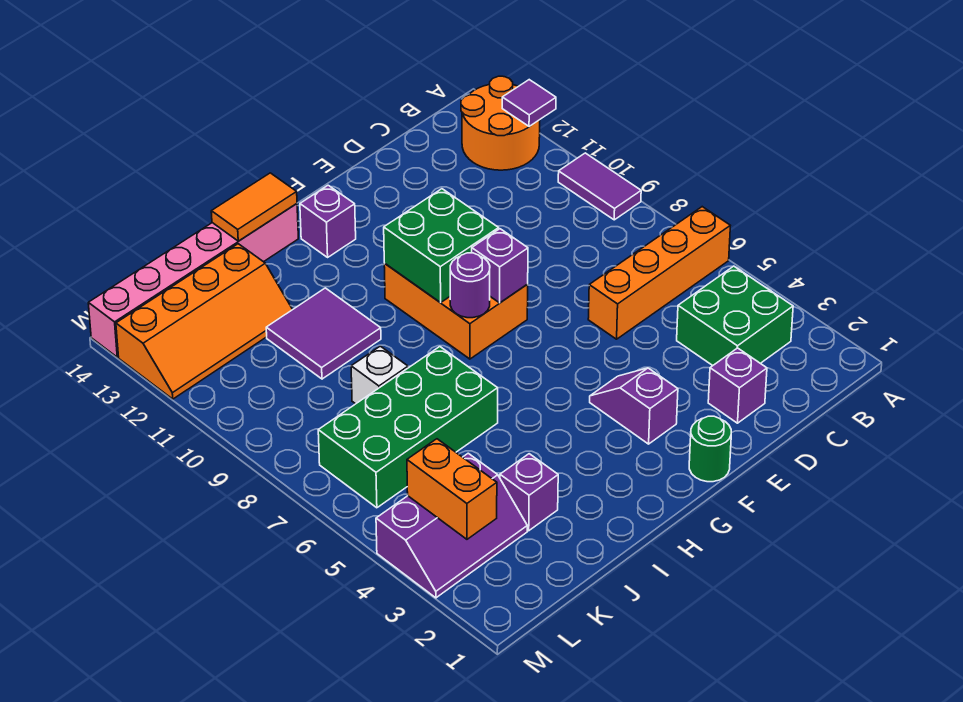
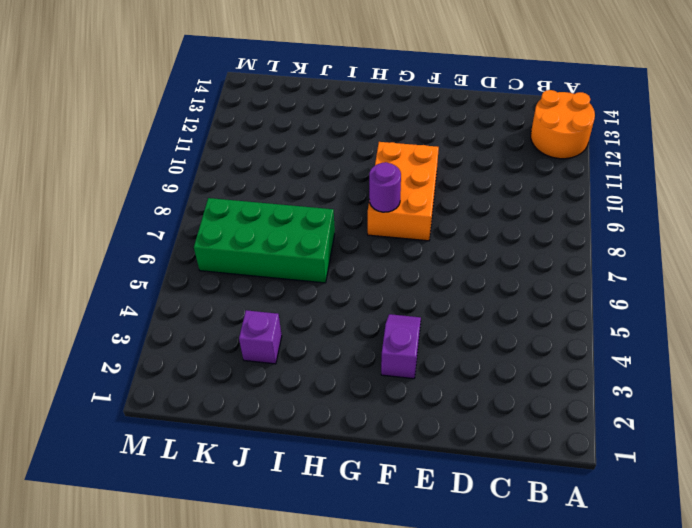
none -> orange 1x4 brick [588,207,730,339]
none -> purple 1x2 tile [558,153,641,220]
none -> green 2x2 brick [677,266,793,366]

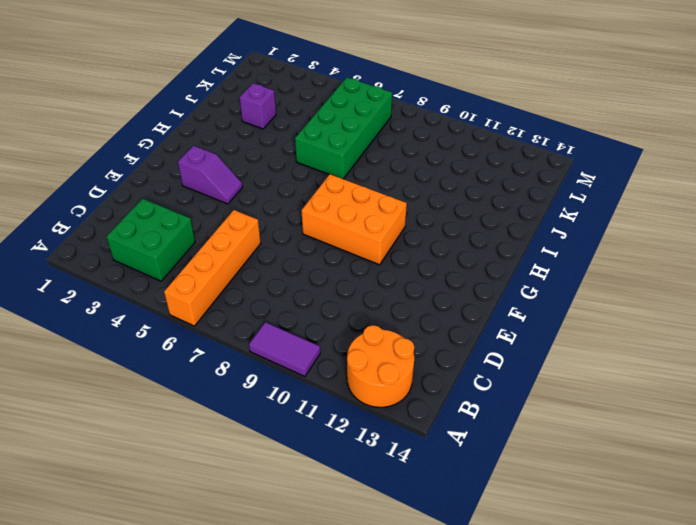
none -> purple 1x1 brick [708,348,767,423]
none -> green 1x1 round brick [689,416,731,482]
none -> purple 1x1 brick [300,185,356,257]

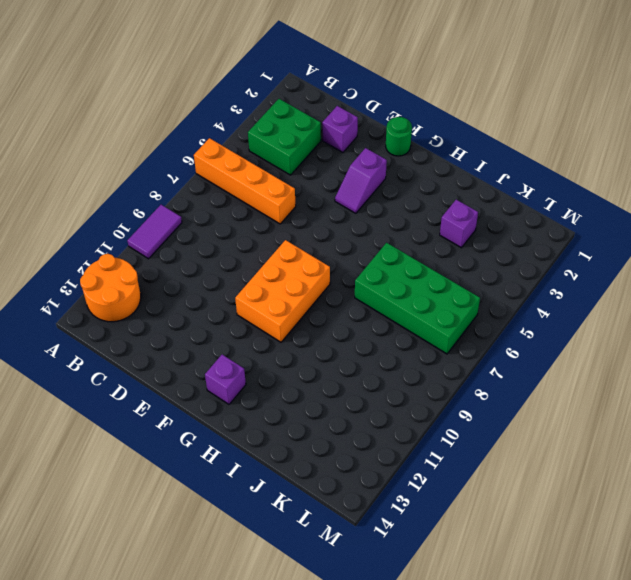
none -> pink 1x6 brick [88,204,298,357]
none -> purple 2x2 tile [266,288,381,379]
none -> white 1x1 brick [351,346,408,404]

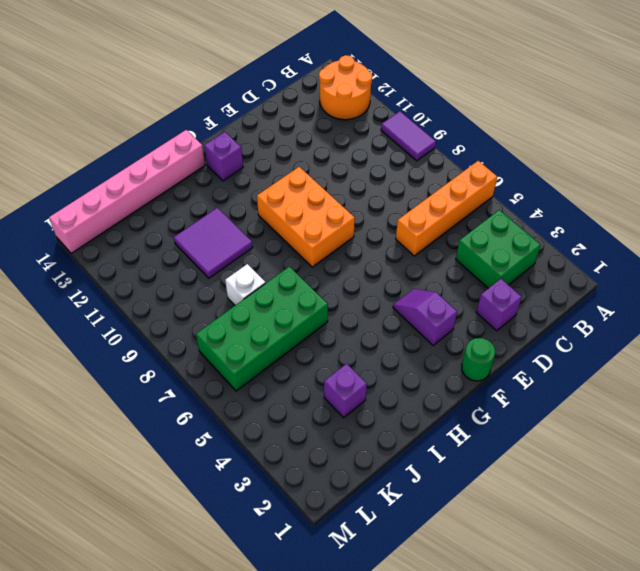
none -> orange 2x4 slope [116,244,293,399]
none -> purple 2x3 slope [376,453,527,598]
none -> purple 1x1 tile [502,80,556,127]

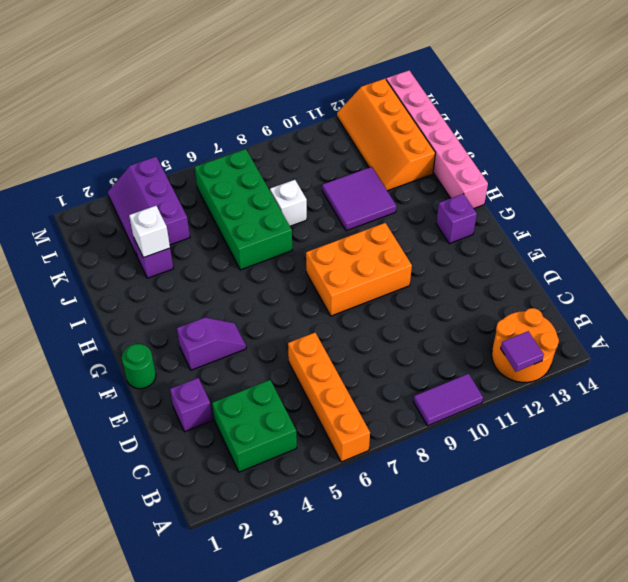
white 1x1 brick [129,206,170,258] -> none
none -> purple 1x1 brick [472,229,528,303]
none -> green 2x2 brick [384,189,499,303]
none -> purple 1x1 round brick [450,253,490,318]

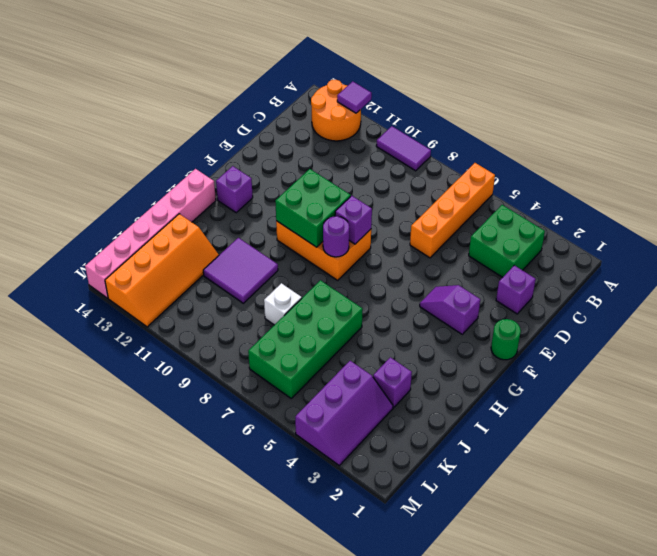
none -> orange 1x2 tile [211,173,297,241]
none -> orange 1x2 brick [407,439,497,539]

